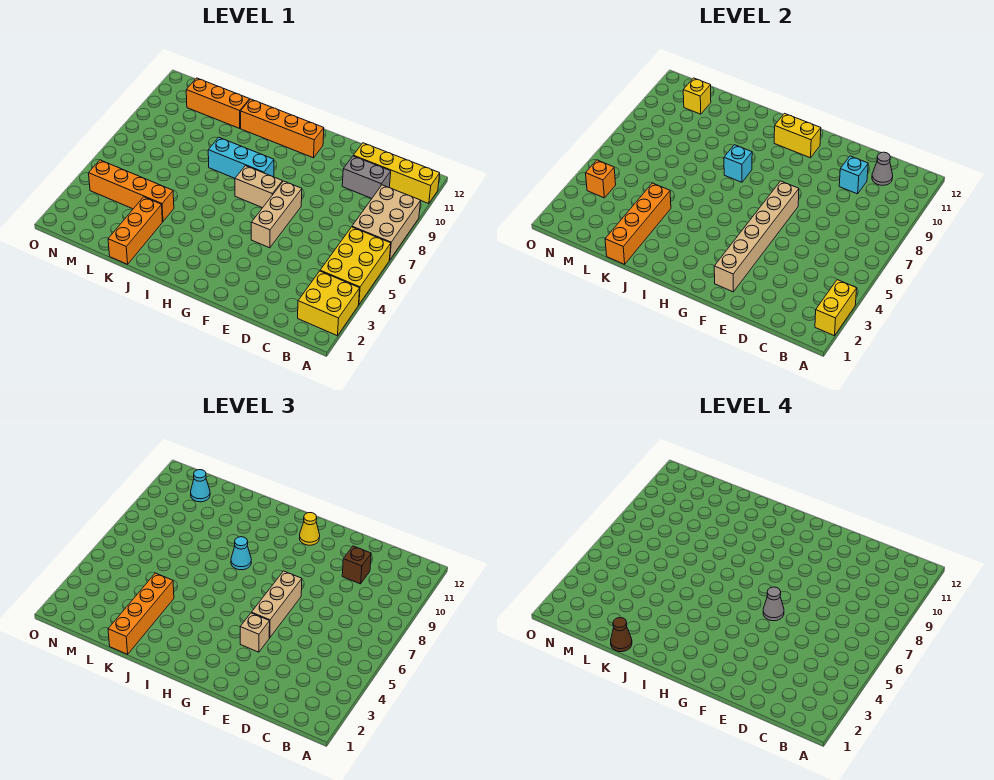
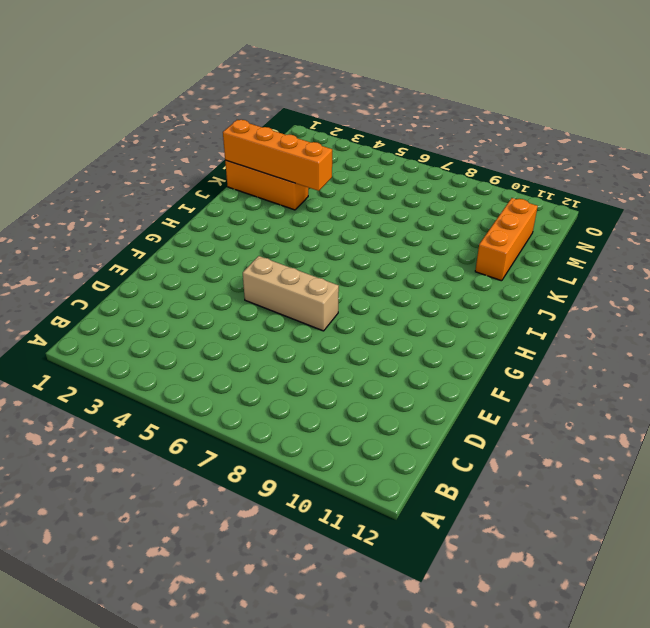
none -> yellow 2x2 brick [298,271,360,336]
none -> yellow 2x3 brick [320,227,391,304]
none -> tan 2x3 brick [352,185,421,260]
none -> yellow 1x4 brick [353,143,440,204]

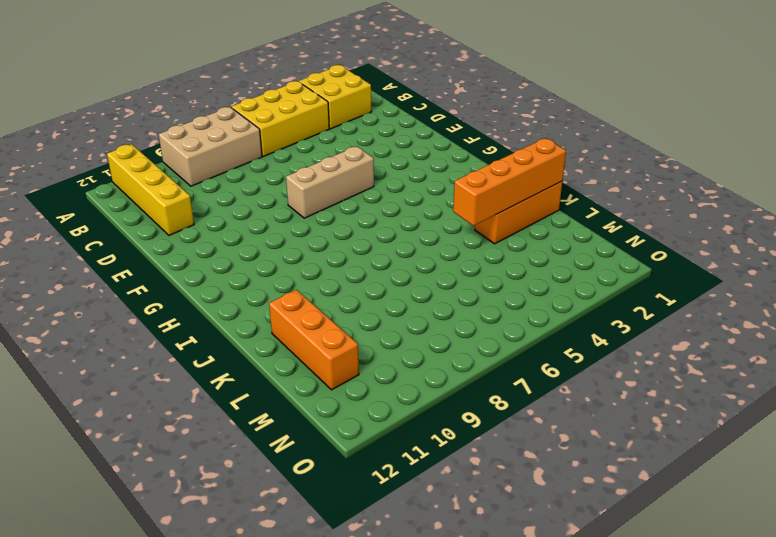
none -> grey 1x2 brick [342,156,391,198]
none -> tan 1x2 brick [235,166,283,208]
none -> orange 1x4 brick [241,99,324,158]
none -> cyan 1x3 brick [208,138,274,178]

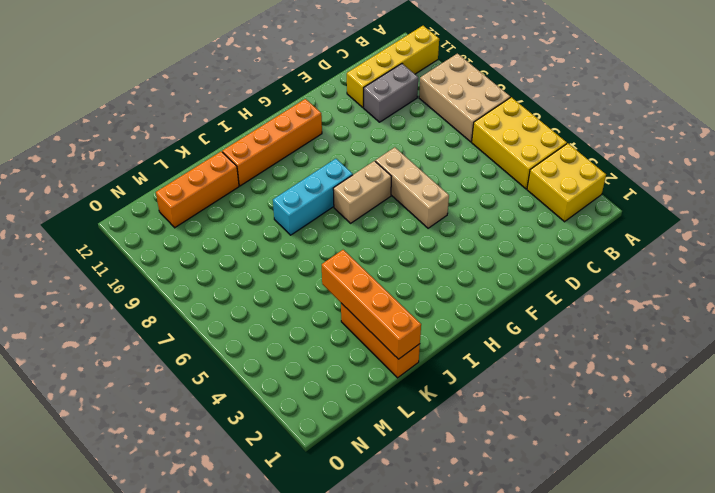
none -> orange 1x4 brick [89,160,174,221]
none -> yellow 1x2 brick [815,280,857,336]
none -> grey 1x1 cone [872,152,893,185]
none -> cyan 1x1 brick [839,156,868,194]

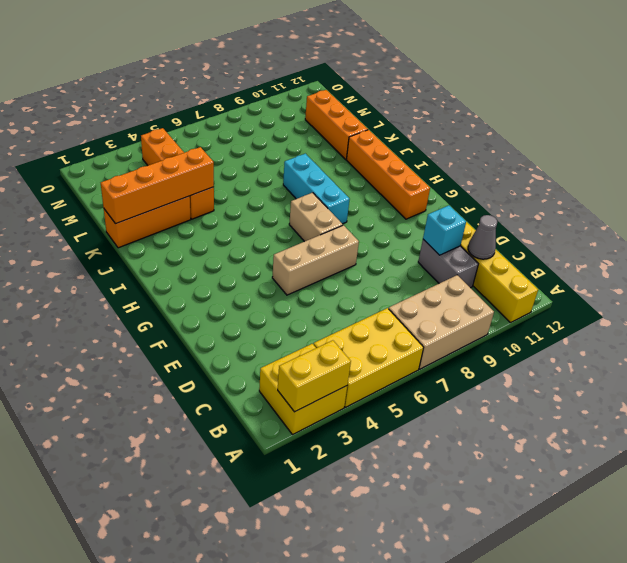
none -> tan 1x6 brick [714,181,799,292]
none -> yellow 1x2 brick [774,113,821,158]
none -> cyan 1x1 brick [724,145,752,182]
none -> yellow 1x1 brick [683,78,711,114]

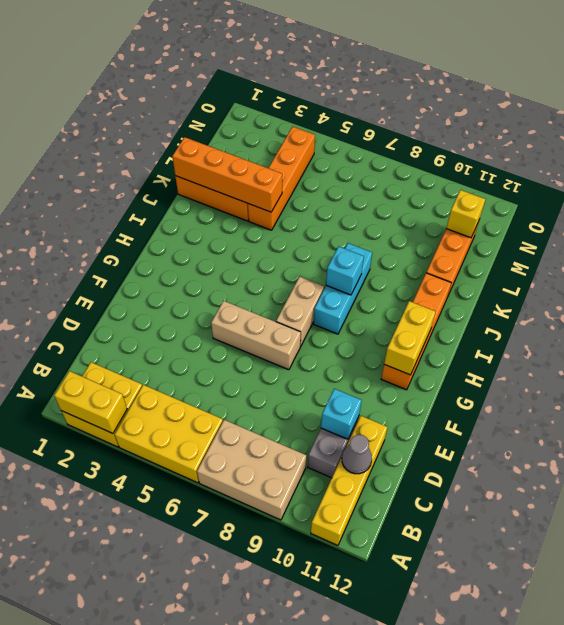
none -> tan 1x6 brick [714,181,799,292]
none -> orange 1x1 brick [586,160,616,198]
none -> brown 1x1 brick [342,546,371,584]
none -> tan 1x1 brick [240,613,270,652]

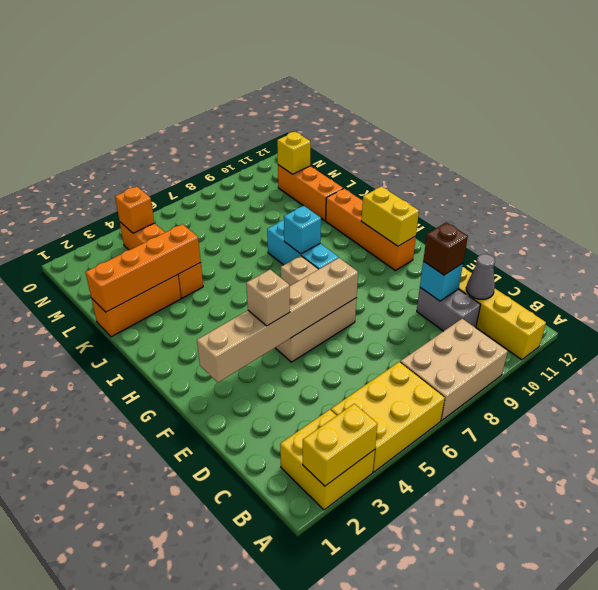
none -> tan 1x3 brick [251,571,302,638]
none -> yellow 1x1 cone [300,513,320,545]
none -> cyan 1x1 cone [231,537,251,570]
none -> orange 1x4 brick [108,573,174,654]

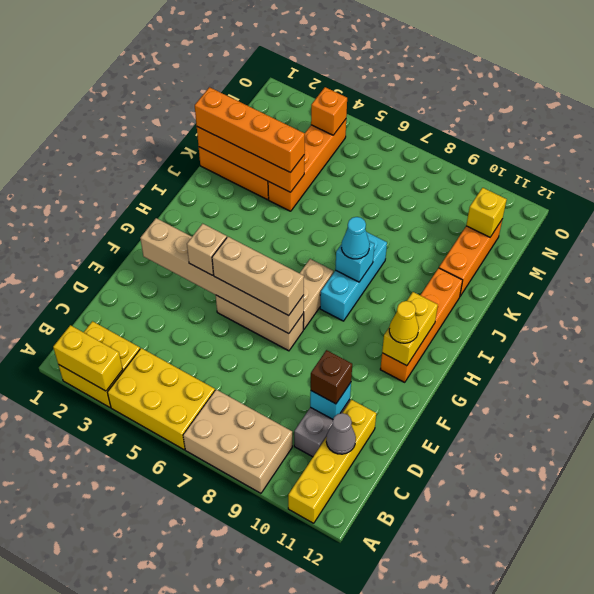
none -> cyan 1x1 cone [191,470,210,502]
none -> grey 1x1 cone [763,587,784,621]
none -> brown 1x1 cone [611,618,632,652]

